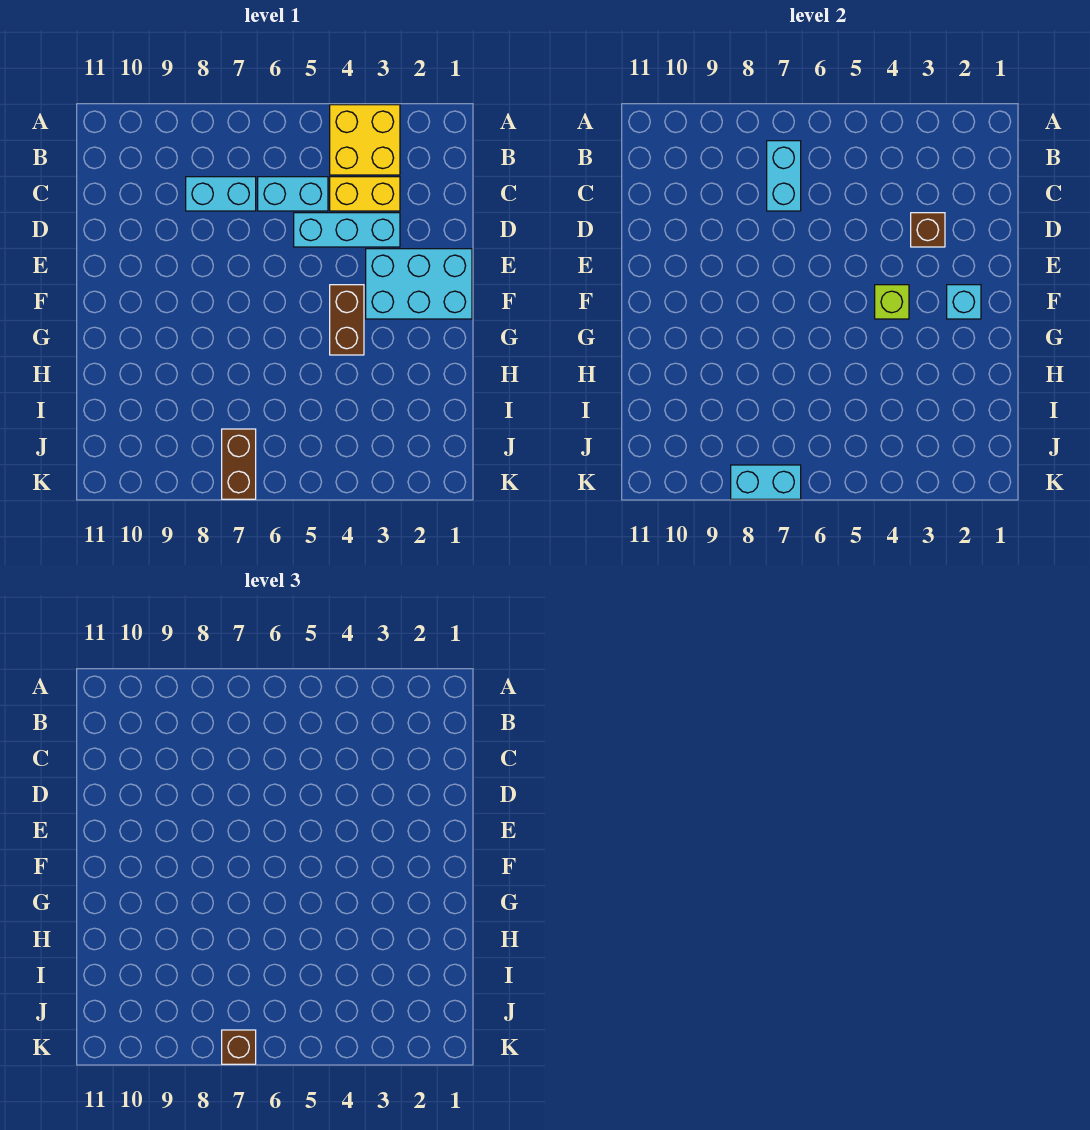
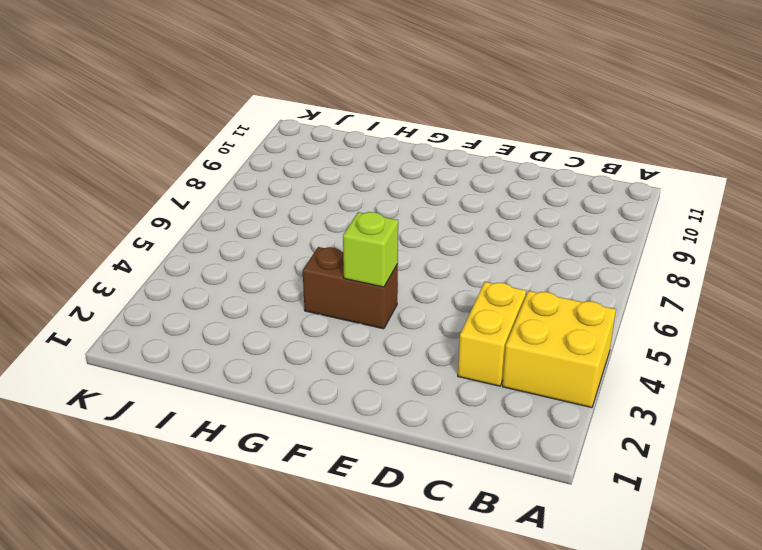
none -> cyan 1x2 brick [258,177,328,211]
none -> cyan 1x2 brick [186,177,256,211]
none -> cyan 1x3 brick [294,213,400,247]

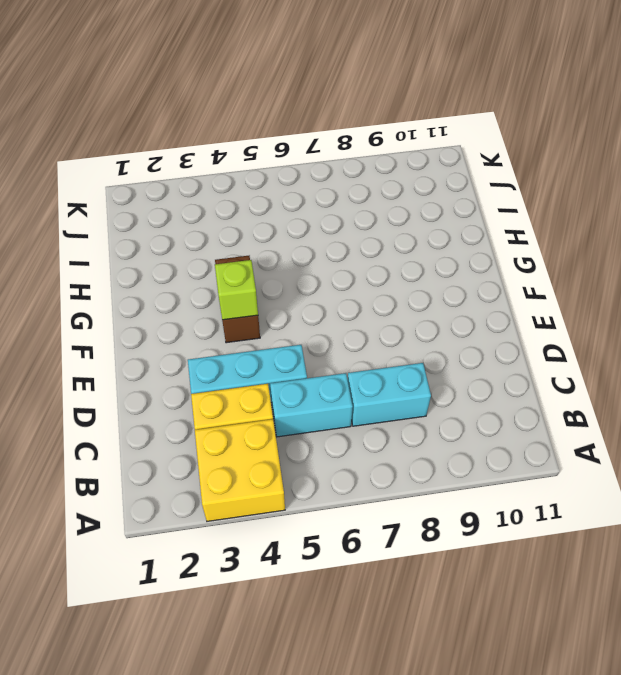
none -> cyan 2x3 brick [366,249,472,319]
none -> brown 1x2 brick [222,429,256,499]
none -> cyan 1x2 brick [767,141,801,211]

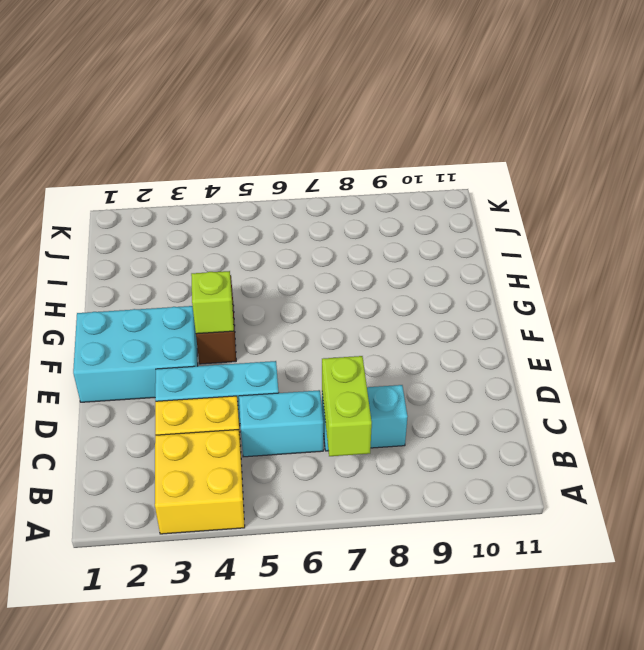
lime 1x2 brick [322,356,372,456] -> cyan 1x2 brick [767,141,801,211]
none -> brown 1x2 brick [222,429,256,499]
none -> brown 1x1 brick [911,213,945,247]
none -> cyan 1x1 brick [947,285,981,319]

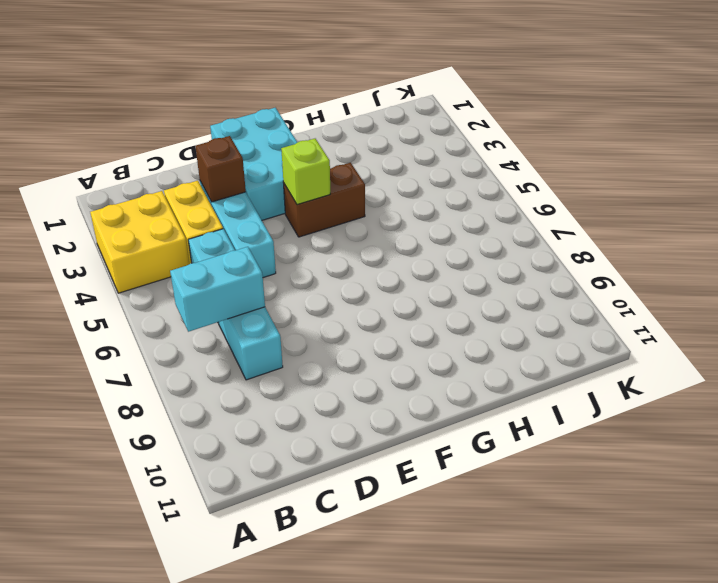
none -> brown 1x2 brick [222,429,256,499]
none -> cyan 1x1 brick [947,285,981,319]
none -> cyan 1x2 brick [731,465,801,499]

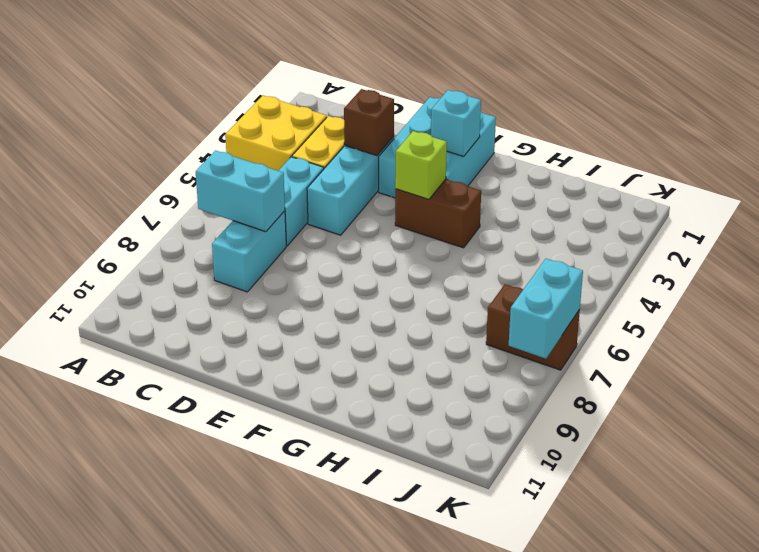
none -> brown 1x1 brick [222,1030,256,1064]

